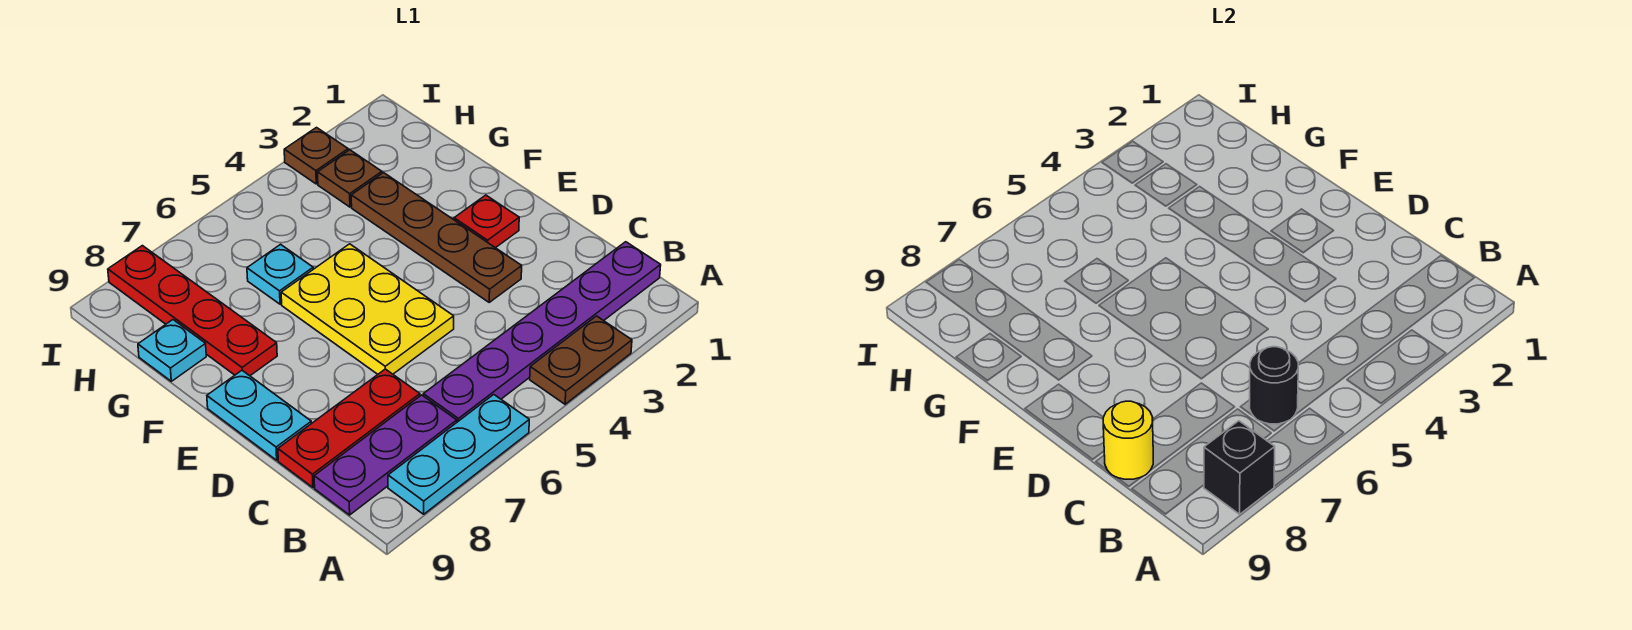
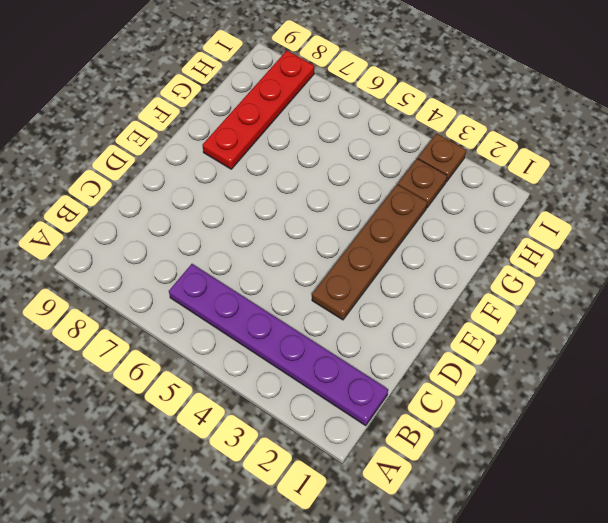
none -> brown 1x2 plate [530,316,632,404]
none -> cyan 1x3 plate [388,395,529,514]
none -> purple 1x3 plate [314,395,457,515]

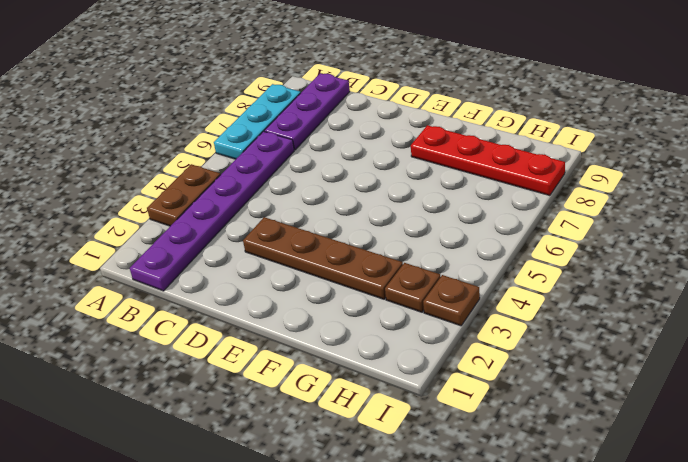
none -> red 1x3 plate [278,369,420,487]
none -> yellow 2x3 plate [281,244,454,374]
none -> cyan 1x2 plate [207,371,311,460]

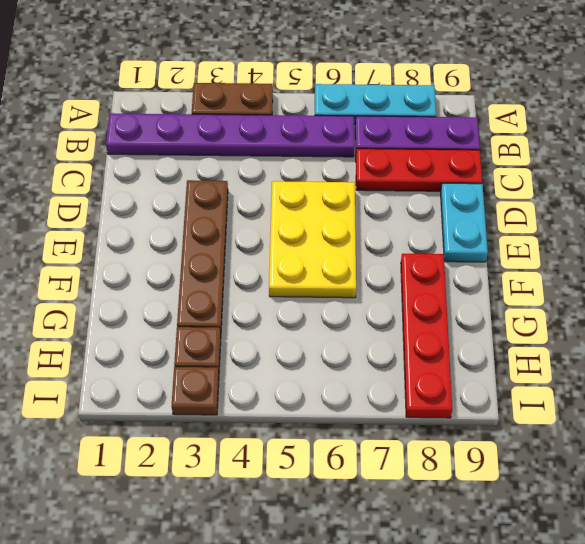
none -> red 1x1 plate [454,195,519,248]
none -> cyan 1x1 plate [247,244,313,304]
none -> cyan 1x1 plate [138,320,206,381]

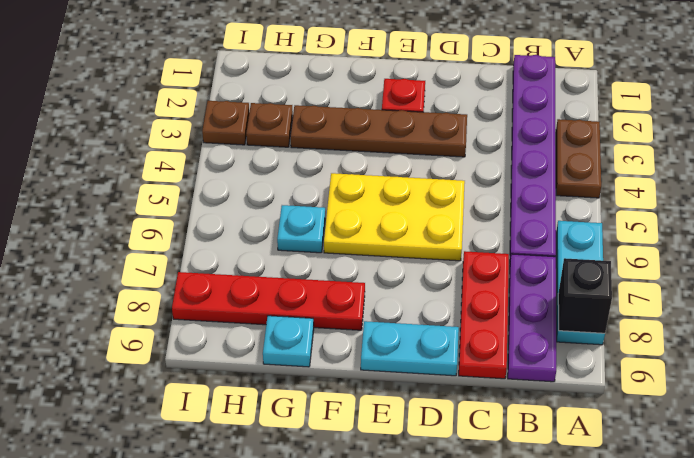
none -> black 1x1 round brick [1250,347,1298,424]
none -> yellow 1x1 round brick [1103,401,1153,479]

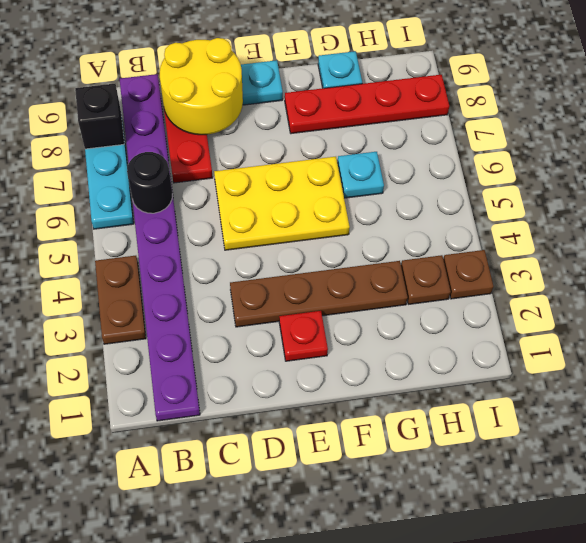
yellow 2x2 round brick [160,38,243,135] -> yellow 1x1 round brick [1103,401,1153,479]

